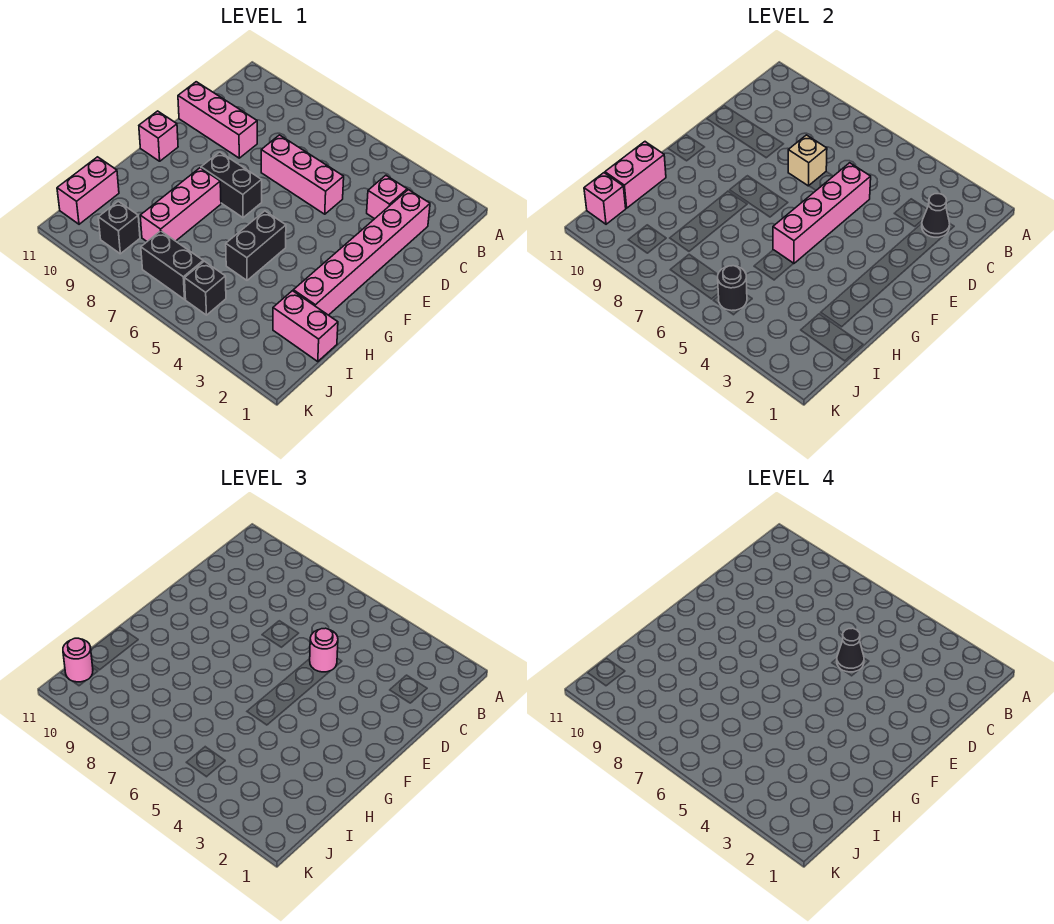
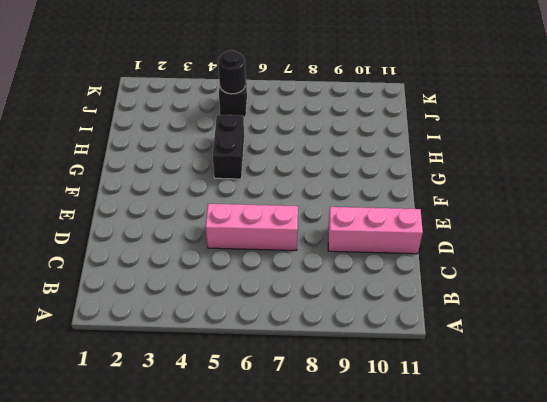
none -> pink 1x6 brick [293,190,430,315]
none -> pink 1x1 brick [367,175,407,219]
none -> black 1x2 brick [201,152,262,218]

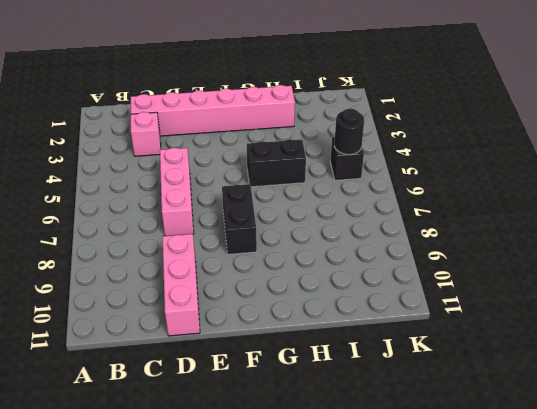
none -> pink 1x1 brick [139,111,178,161]
none -> pink 1x3 brick [140,168,221,241]
none -> pink 1x2 brick [273,291,338,362]

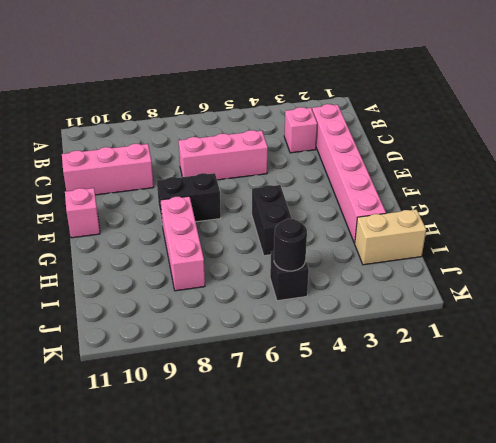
tan 1x2 brick [355,210,426,265] -> pink 1x2 brick [273,291,338,362]
none -> pink 1x2 brick [57,157,119,224]
none -> black 1x2 brick [141,231,203,299]
none -> black 1x1 brick [98,201,140,254]

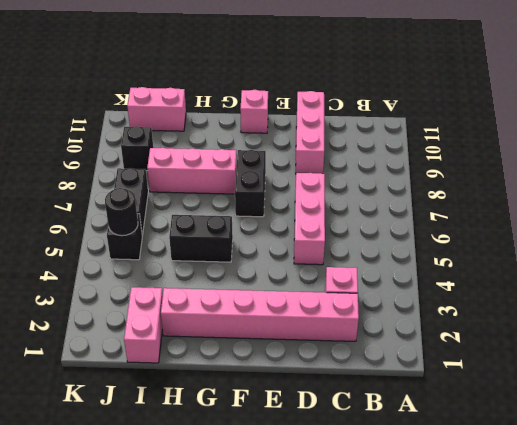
none -> black 1x1 cone [922,194,950,237]
none -> pink 1x4 brick [773,163,871,263]
none -> tan 1x1 brick [788,135,827,186]

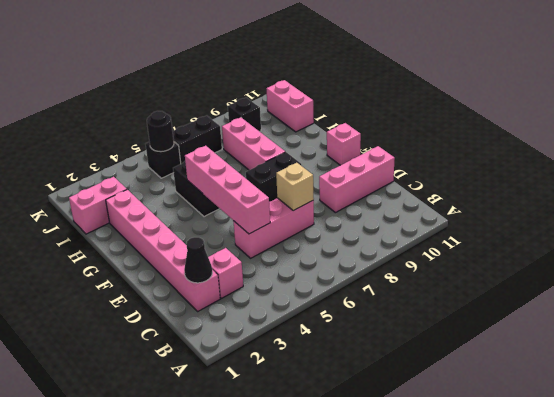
none -> pink 1x2 brick [605,142,666,208]
none -> pink 1x1 brick [584,173,626,224]
none -> pink 1x1 round brick [310,628,338,672]

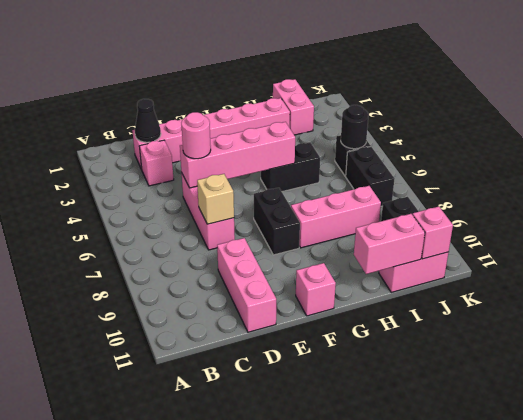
none -> pink 1x1 round brick [63,638,93,682]
none -> black 1x1 cone [837,628,864,672]

